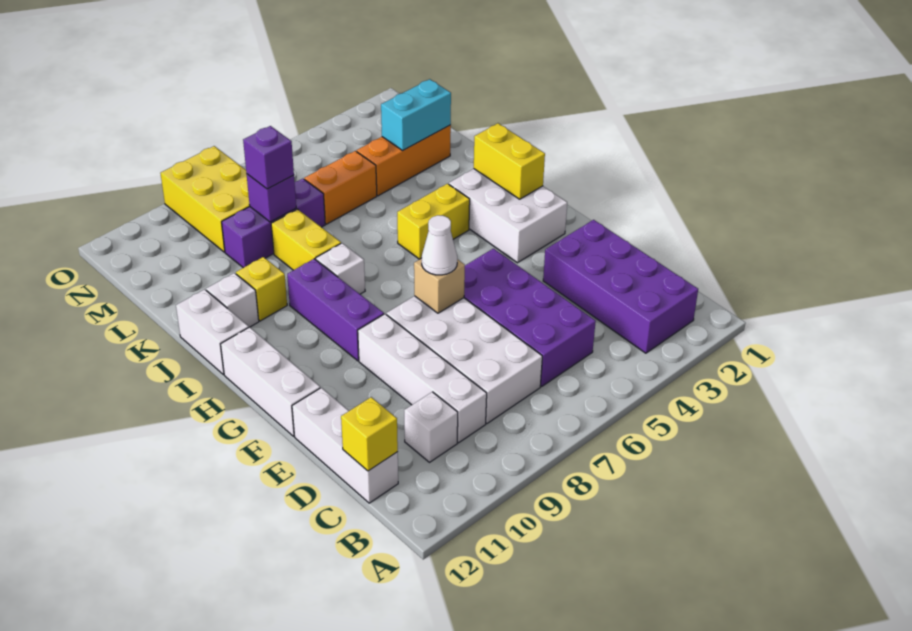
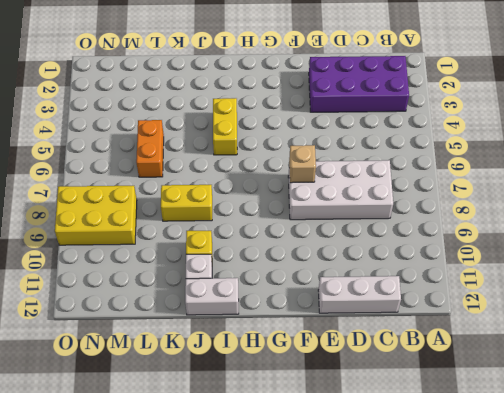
none -> purple 2x4 brick [464,249,596,387]
none -> white 1x4 brick [358,314,487,443]
none -> white 1x1 brick [404,392,458,462]

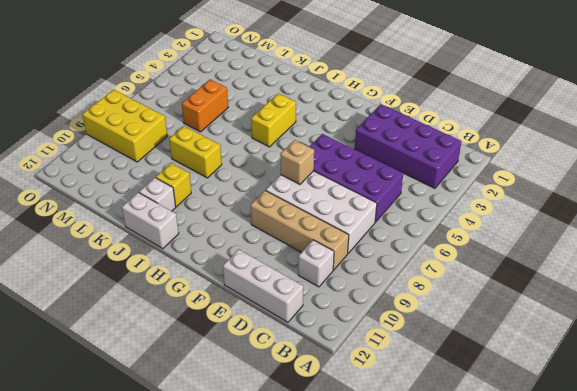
tan 1x4 brick [251,190,349,270] -> white 1x4 brick [358,314,487,443]
none -> white 1x3 brick [221,327,320,436]
none -> white 2x3 brick [449,169,567,263]
none -> purple 1x3 brick [287,259,384,361]

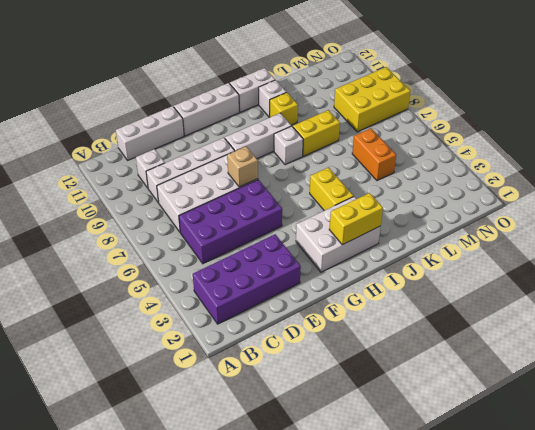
white 1x3 brick [225,113,291,159] -> purple 1x3 brick [287,259,384,361]
none -> orange 1x3 brick [357,125,451,196]
none -> purple 1x3 brick [222,179,325,268]
none -> yellow 1x1 brick [341,397,398,471]

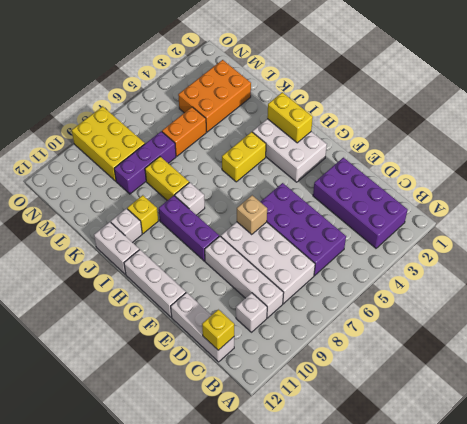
orange 2x3 brick [178,60,251,132] -> orange 1x3 brick [357,125,451,196]
none -> cyan 1x2 brick [381,79,451,150]
none -> purple 1x1 brick [247,174,296,222]
none -> white 1x1 cone [422,215,457,275]

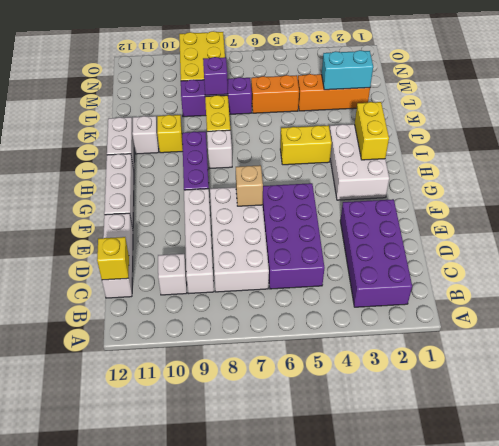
none -> white 1x1 cone [422,215,457,275]
none -> purple 1x1 brick [243,126,294,189]

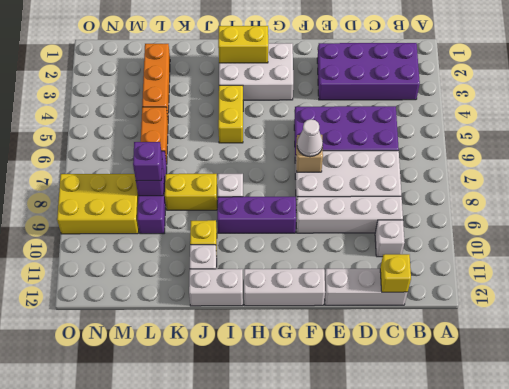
none -> cyan 1x2 brick [381,79,451,150]

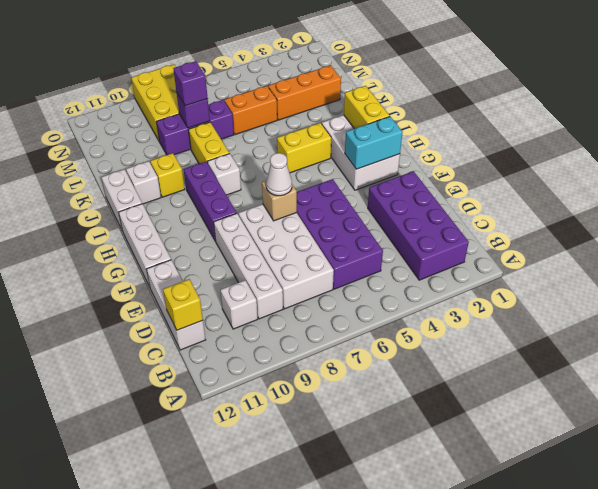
cyan 1x2 brick [345,117,403,169] -> cyan 1x2 brick moved to [381,79,451,150]

